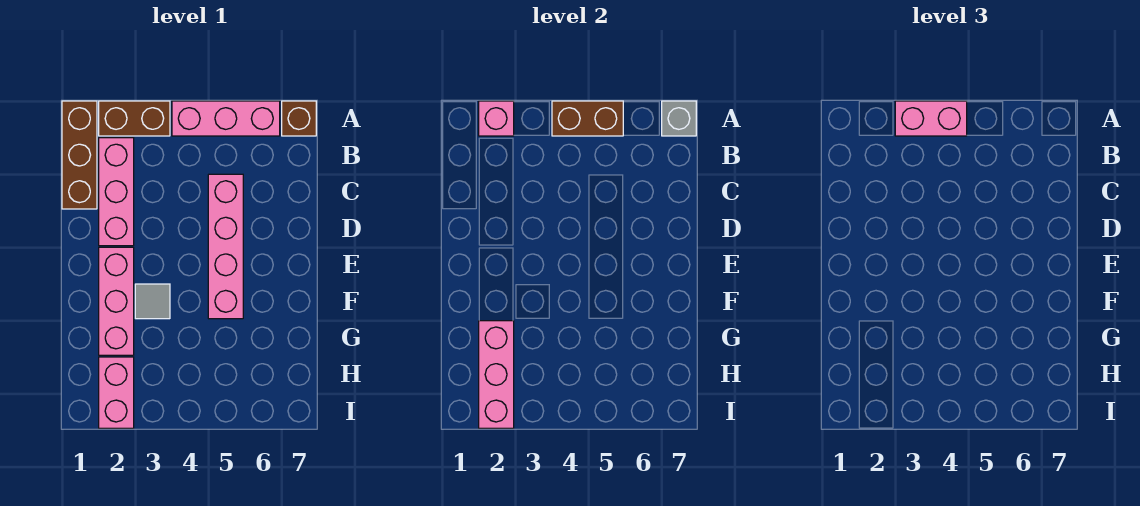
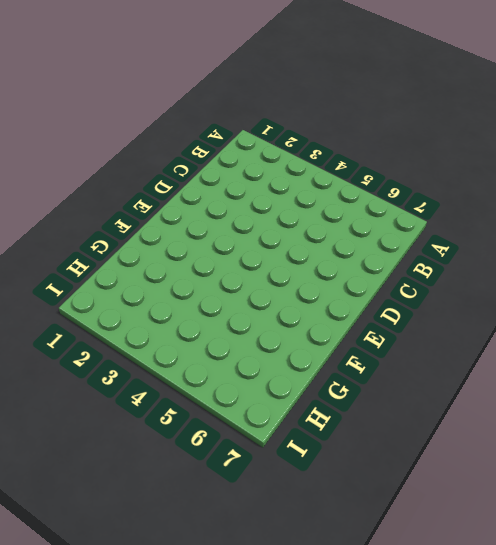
none -> brown 1x3 brick [62,101,97,209]
none -> brown 1x2 brick [99,101,170,136]
none -> pink 1x3 brick [172,101,280,136]

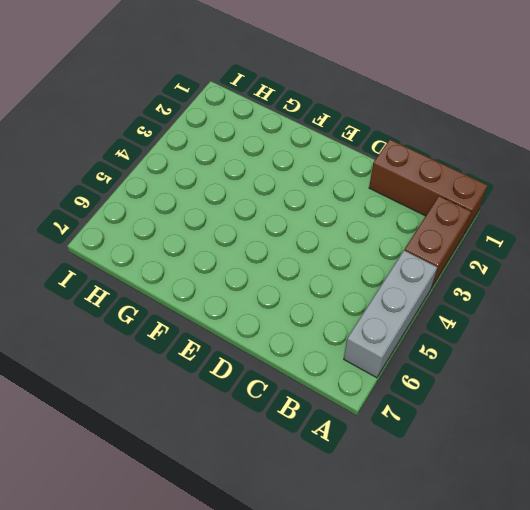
grey 1x3 brick [344,250,437,378] -> pink 1x3 brick [172,101,280,136]
none -> brown 1x1 brick [282,101,316,136]
none -> pink 1x3 brick [99,138,134,246]
none -> pink 1x4 brick [208,174,243,319]

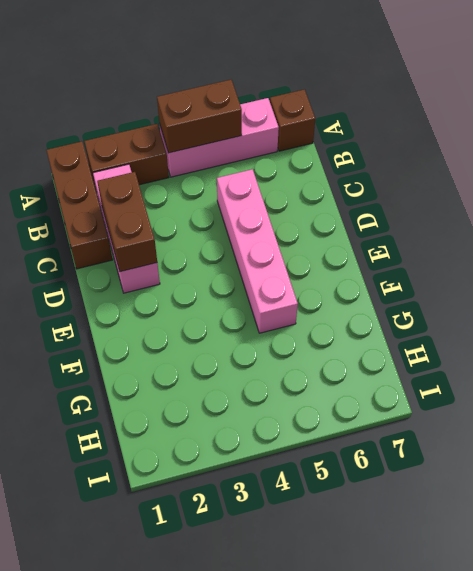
brown 1x2 brick [97,172,157,272] -> none
none -> pink 1x3 brick [99,247,134,355]
none -> grey 1x1 tile [135,284,170,319]
none -> pink 1x2 brick [99,357,134,428]

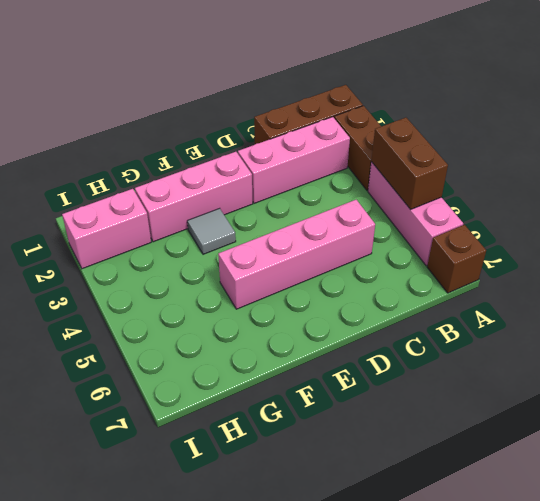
none -> pink 1x1 brick [479,101,514,136]
none -> grey 1x1 brick [662,101,696,136]
none -> pink 1x3 brick [479,321,514,428]

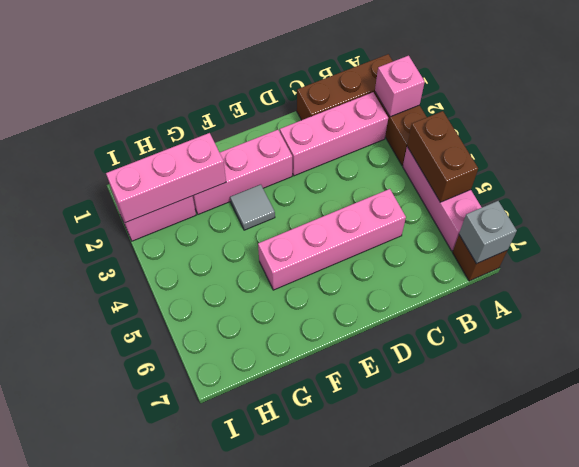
none -> pink 1x2 brick [895,101,967,136]

